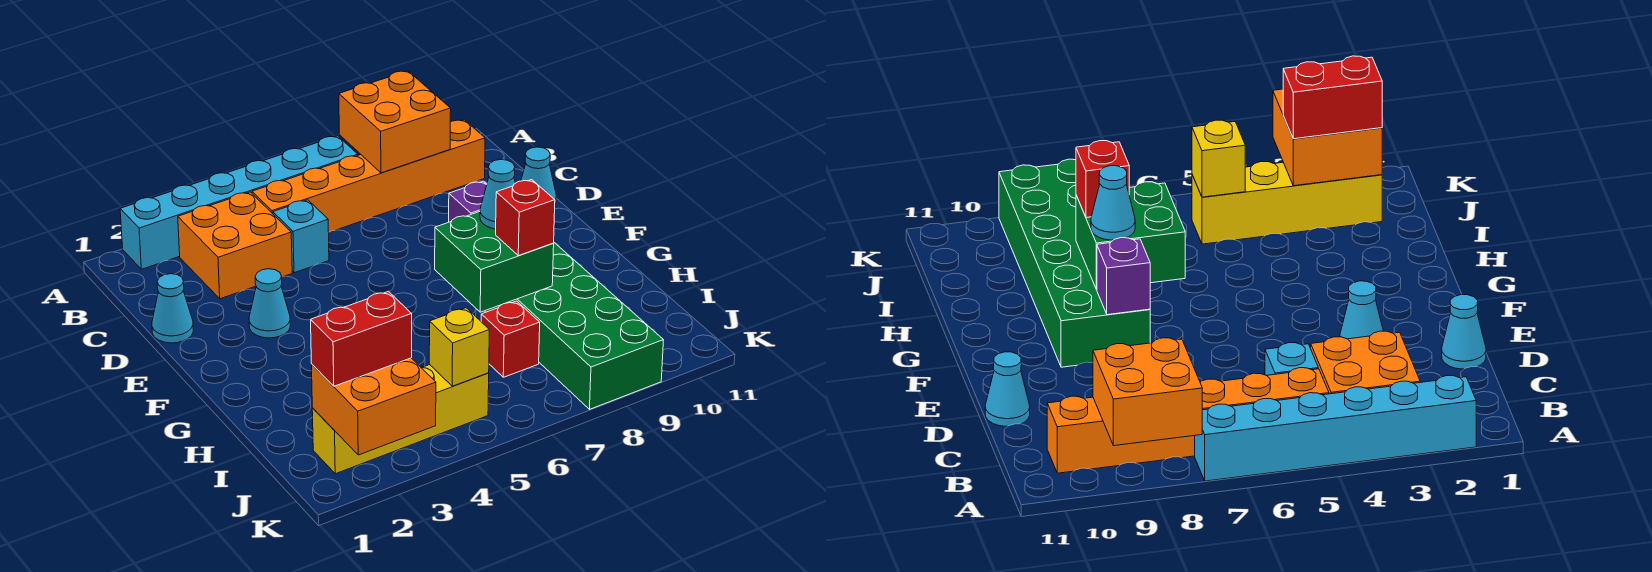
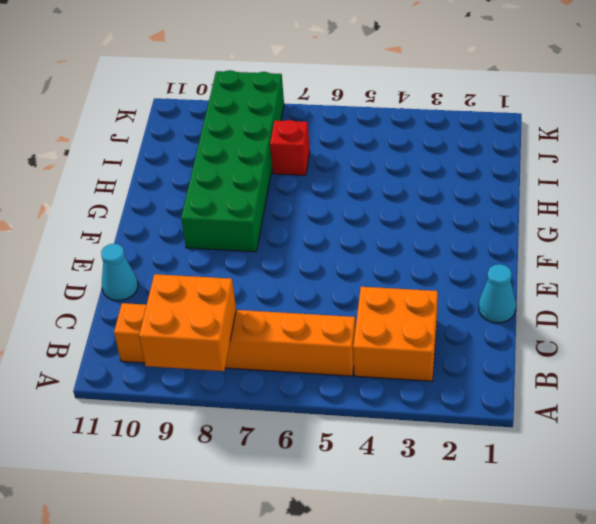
none -> cyan 1x6 brick [120,136,358,269]
none -> cyan 1x1 brick [273,200,329,273]
none -> cyan 1x1 cone [249,269,290,338]

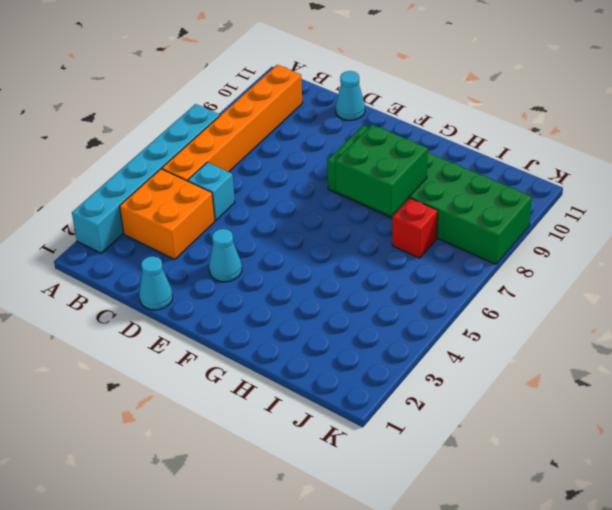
none -> yellow 1x4 brick [312,365,489,474]
none -> orange 2x2 brick [339,71,451,173]
none -> purple 1x1 brick [449,181,487,222]

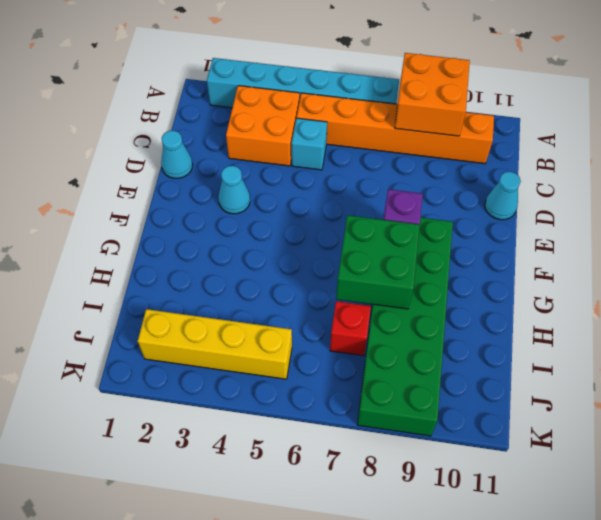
none -> orange 2x2 brick [312,358,436,455]
none -> yellow 1x1 brick [429,308,489,386]
none -> cyan 1x1 cone [480,160,515,229]

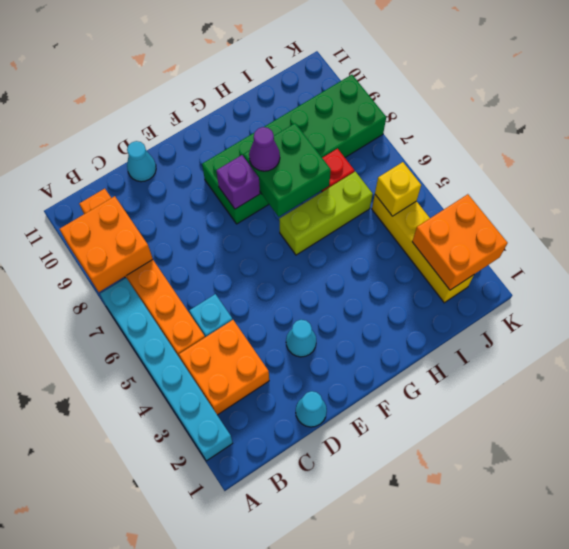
lime 1x3 brick [279,172,373,255] -> none
purple 1x1 cone [249,127,280,171] -> cyan 1x1 cone [480,160,515,229]
none -> red 1x1 brick [496,180,555,256]
none -> red 1x2 brick [311,291,412,386]

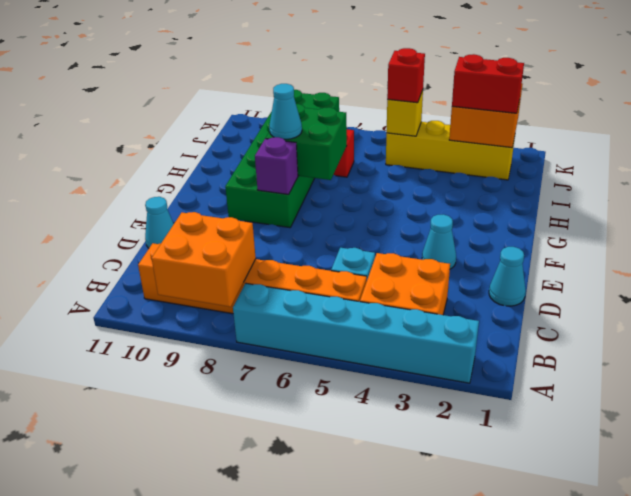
red 1x1 brick [387,48,425,103] -> red 1x1 brick moved to [496,180,555,256]

